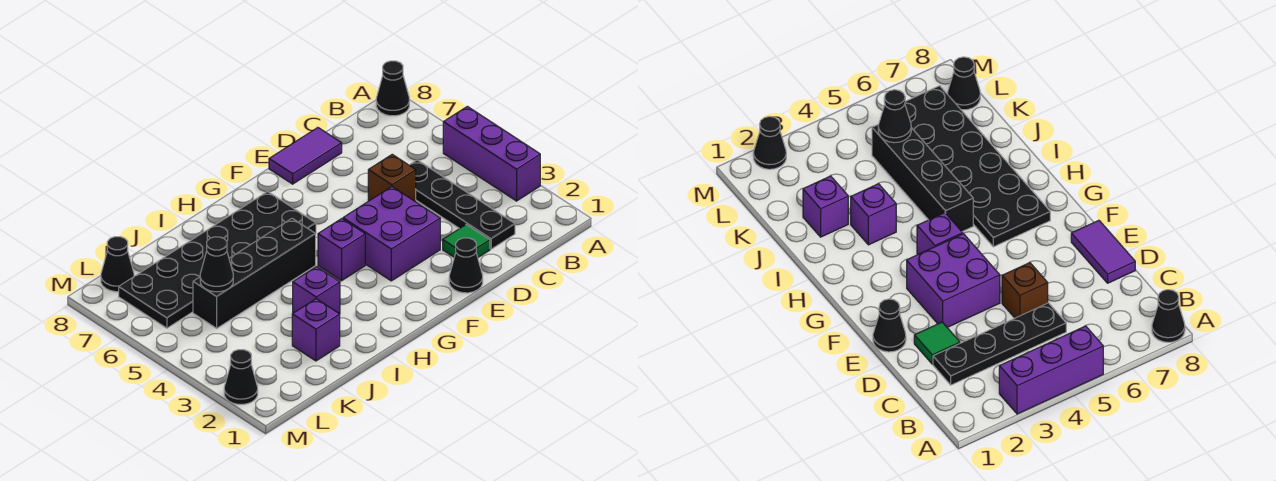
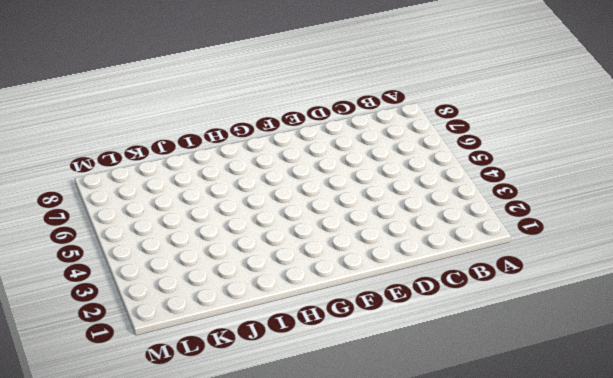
none -> purple 1x3 brick [443,106,540,201]
none -> black 1x1 cone [376,61,409,116]
none -> black 1x4 plate [409,160,515,249]

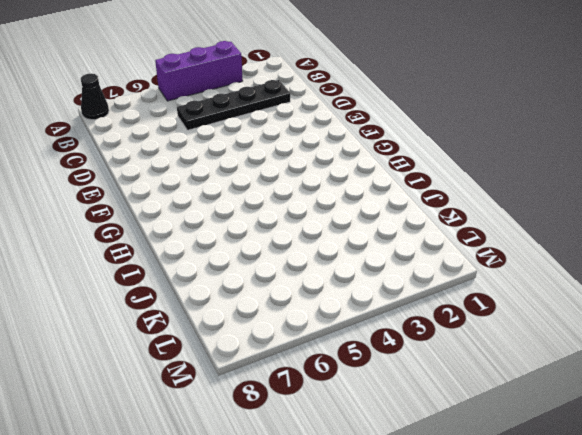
none -> green 1x1 tile [443,224,490,257]
none -> brown 1x1 brick [368,154,416,202]
none -> purple 1x2 tile [269,128,342,184]

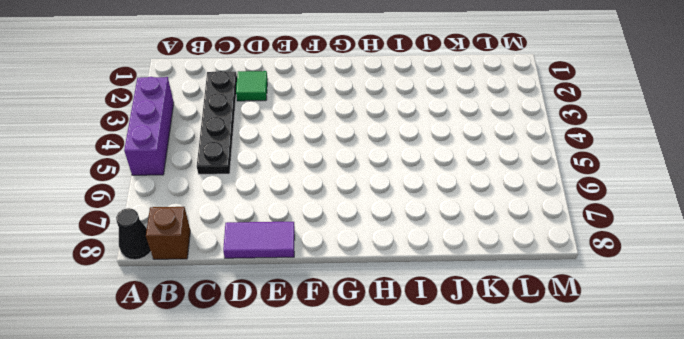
brown 1x1 brick [146,207,190,259] -> brown 1x1 brick moved to [368,154,416,202]
none -> black 1x1 cone [449,238,483,293]
none -> purple 2x2 brick [343,187,440,281]
none -> purple 1x1 brick [318,219,365,281]

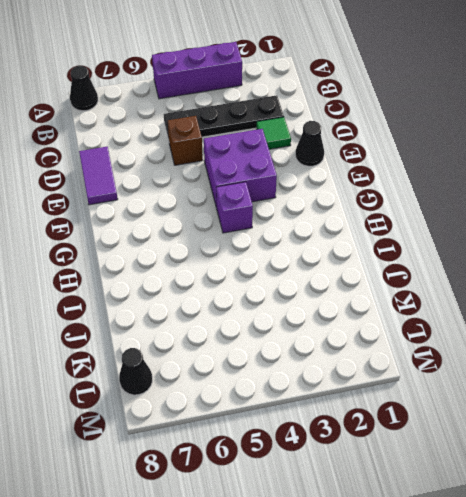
none -> black 2x6 plate [119,192,316,328]
none -> black 1x4 brick [193,218,316,328]
none -> purple 1x1 brick [293,267,340,314]

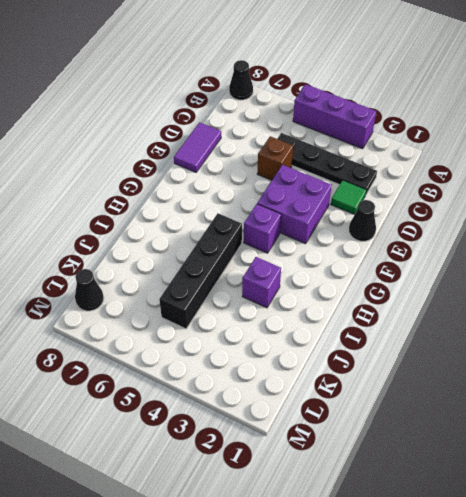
none -> black 2x6 plate [119,192,316,328]
none -> purple 1x1 brick [292,299,340,361]
none -> black 1x1 cone [224,350,258,404]

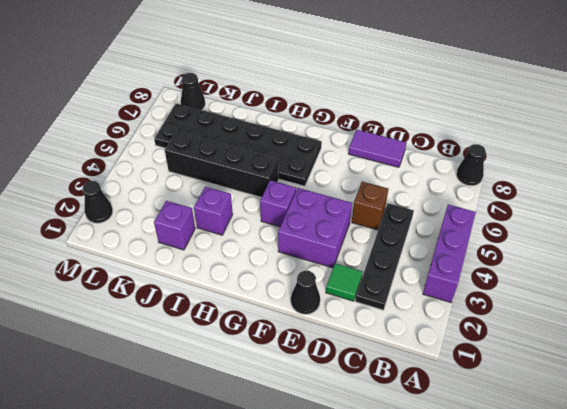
none -> black 1x1 cone [200,237,233,292]

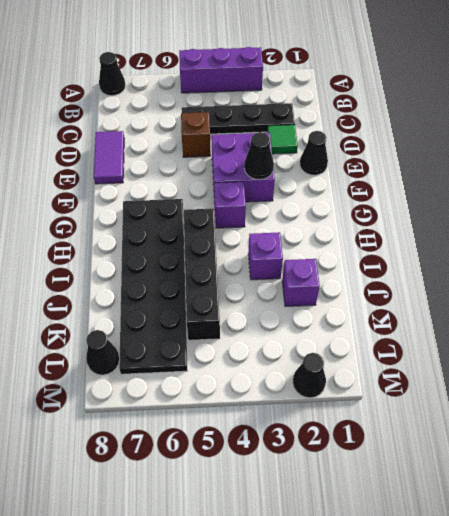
black 1x1 cone [244,132,274,180] -> black 1x1 cone moved to [200,237,233,292]

